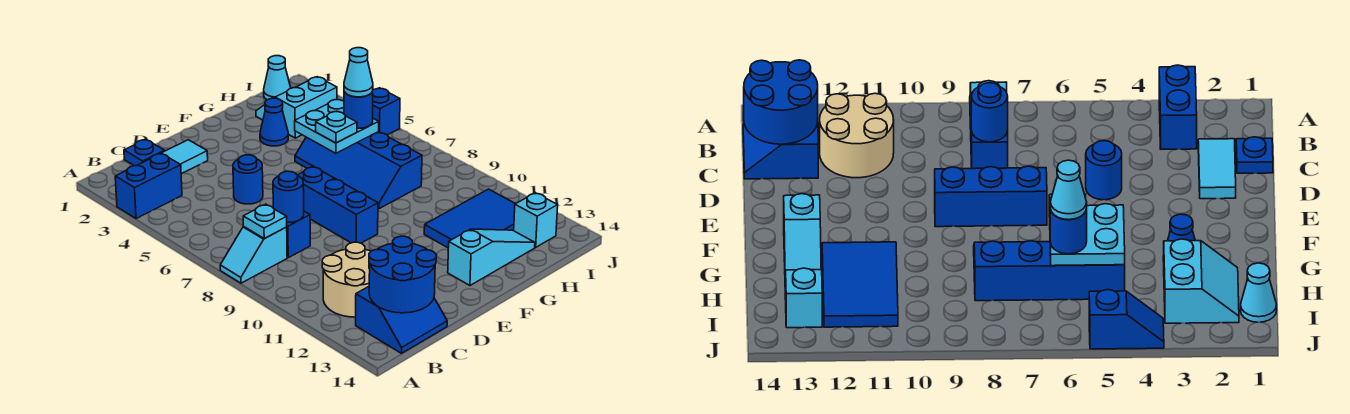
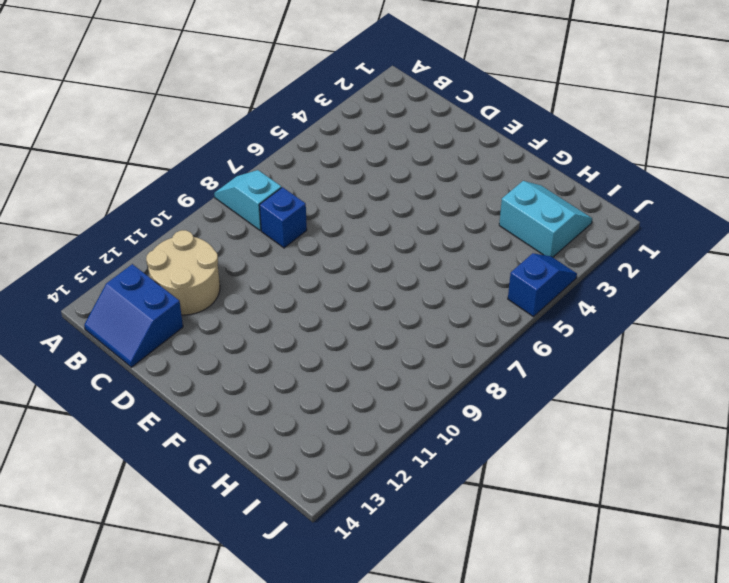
none -> blue 1x2 brick [115,153,182,219]
none -> blue 1x1 plate [124,140,164,166]
none -> cyan 1x2 tile [146,140,208,174]

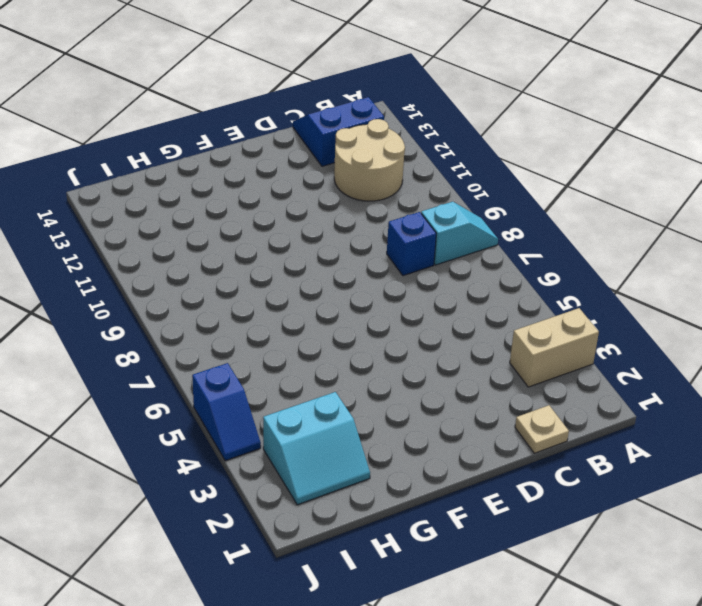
tan 1x2 brick [510,308,599,387] -> blue 1x2 brick [115,153,182,219]
tan 1x1 plate [515,405,569,453] -> blue 1x1 plate [124,140,164,166]
none -> cyan 1x2 tile [146,140,208,174]
none -> blue 1x1 round brick [233,155,263,204]
none -> blue 1x3 brick [298,167,378,243]

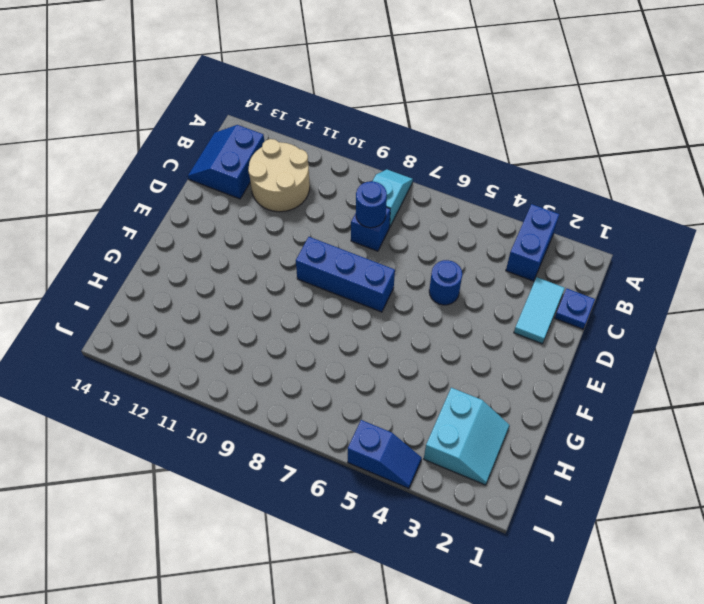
none -> cyan 1x3 slope [448,229,535,286]
none -> blue 1x1 cone [260,98,288,146]
none -> blue 2x4 slope [295,132,422,209]

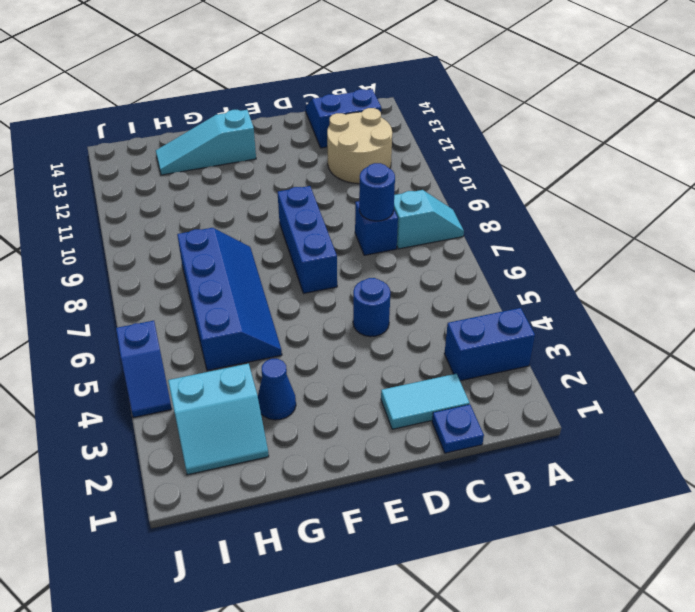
none -> blue 2x3 tile [424,189,515,248]
none -> cyan 1x1 cone [264,56,291,100]
none -> cyan 1x1 brick [514,193,558,247]

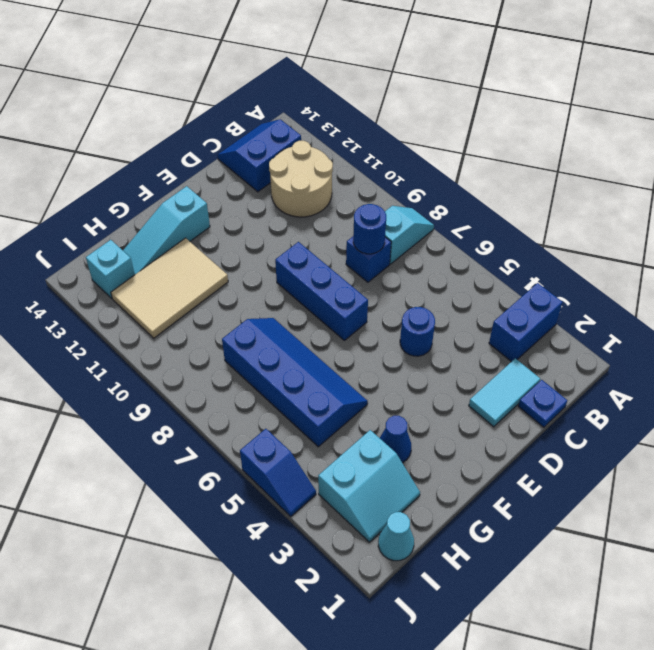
tan 2x3 tile [111,238,228,338] -> blue 2x3 tile [424,189,515,248]
none -> cyan 1x1 plate [243,204,287,239]
none -> blue 2x2 round brick [369,236,436,313]
none -> cyan 2x2 plate [295,99,379,153]

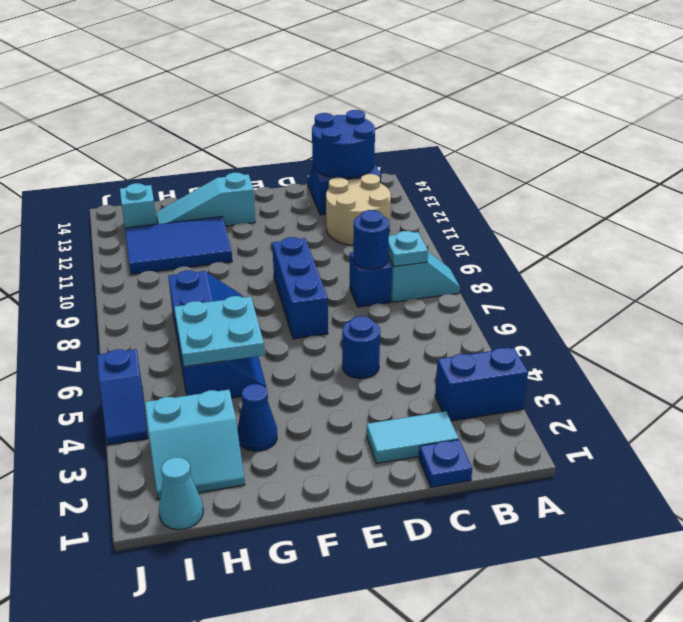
none -> cyan 1x1 plate [316,111,357,143]
none -> blue 1x1 round brick [344,92,373,128]
none -> cyan 1x1 cone [344,48,373,97]

